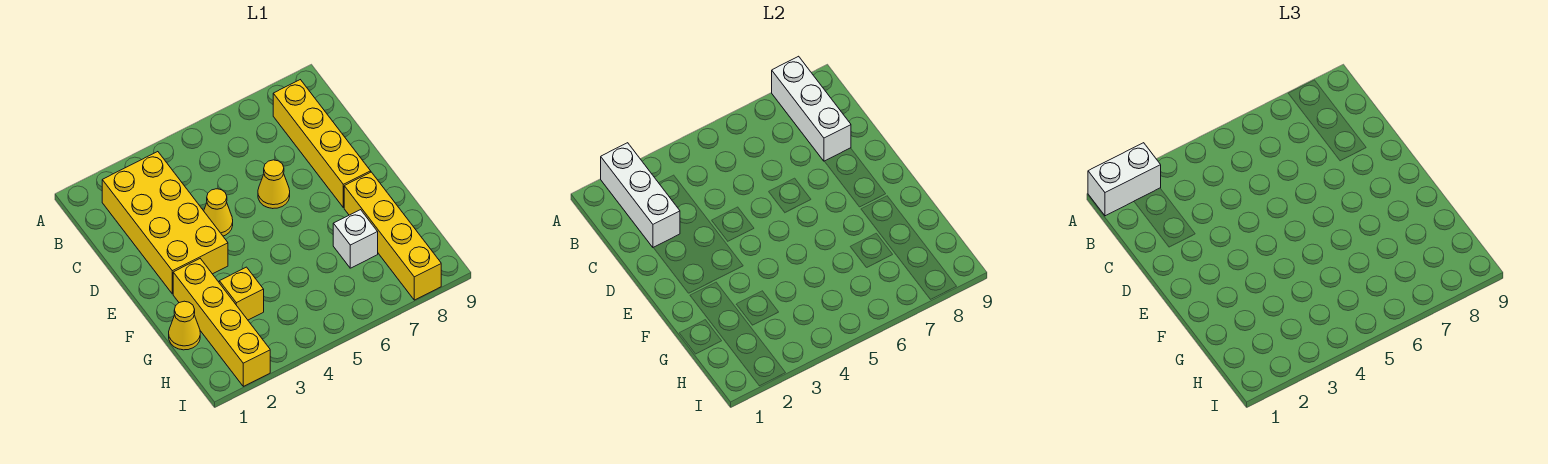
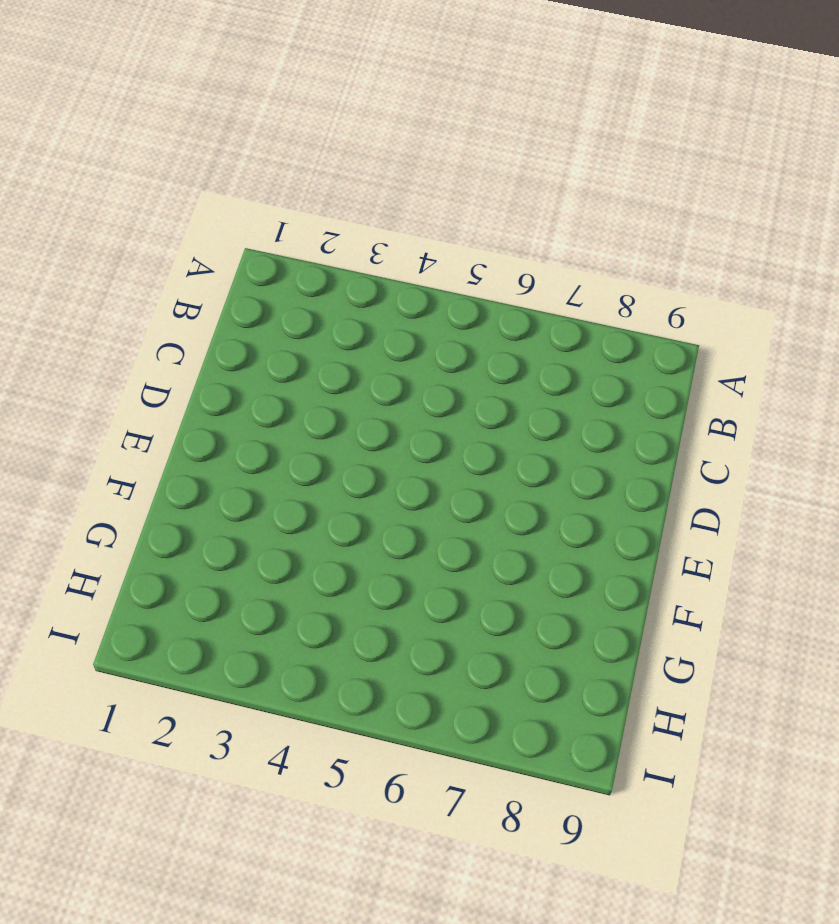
none -> yellow 2x4 brick [102,152,228,294]
none -> yellow 1x4 brick [273,80,371,208]
none -> yellow 1x1 cone [204,189,233,236]

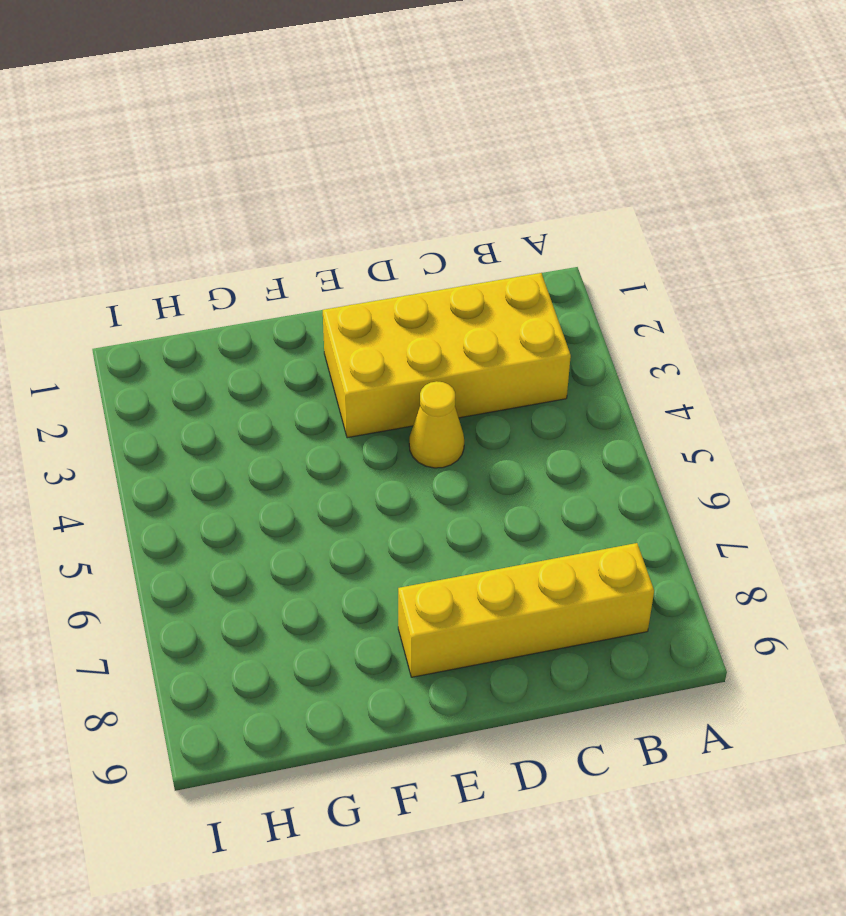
none -> yellow 1x1 cone [258,160,290,209]
none -> yellow 1x4 brick [173,259,270,386]
none -> yellow 1x4 brick [344,172,441,300]

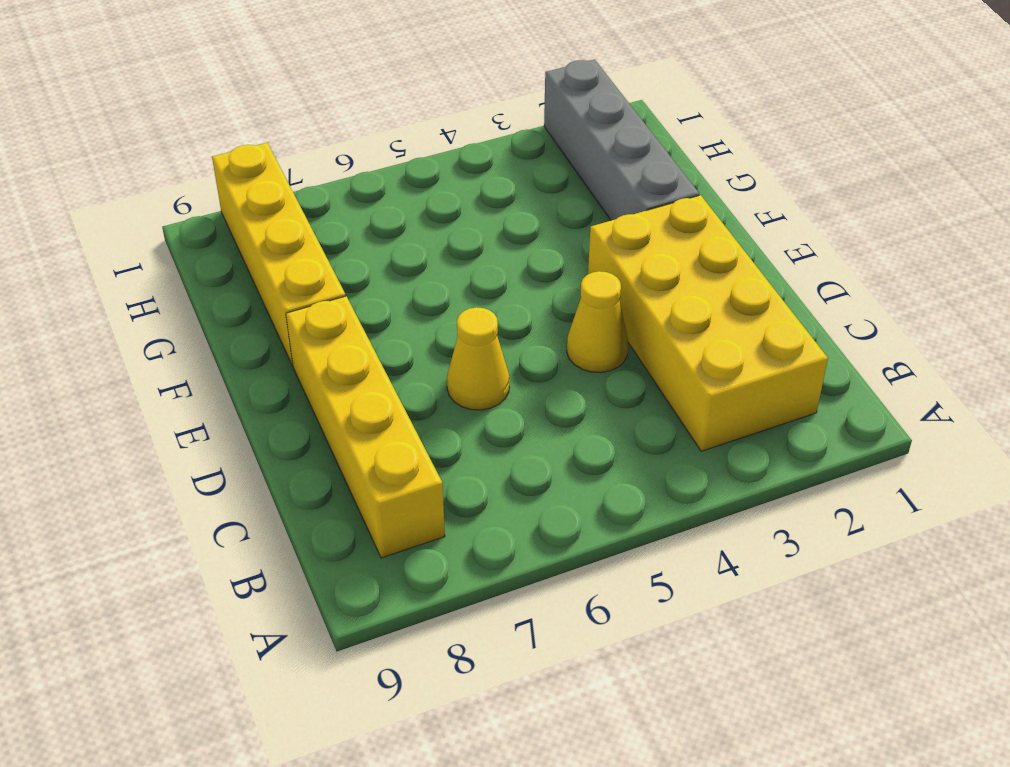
grey 1x4 brick [544,59,699,220] -> yellow 1x4 brick [173,259,270,386]
none -> yellow 1x1 cone [169,301,200,350]
none -> yellow 1x1 brick [219,267,264,320]
none -> white 1x1 brick [333,210,378,268]

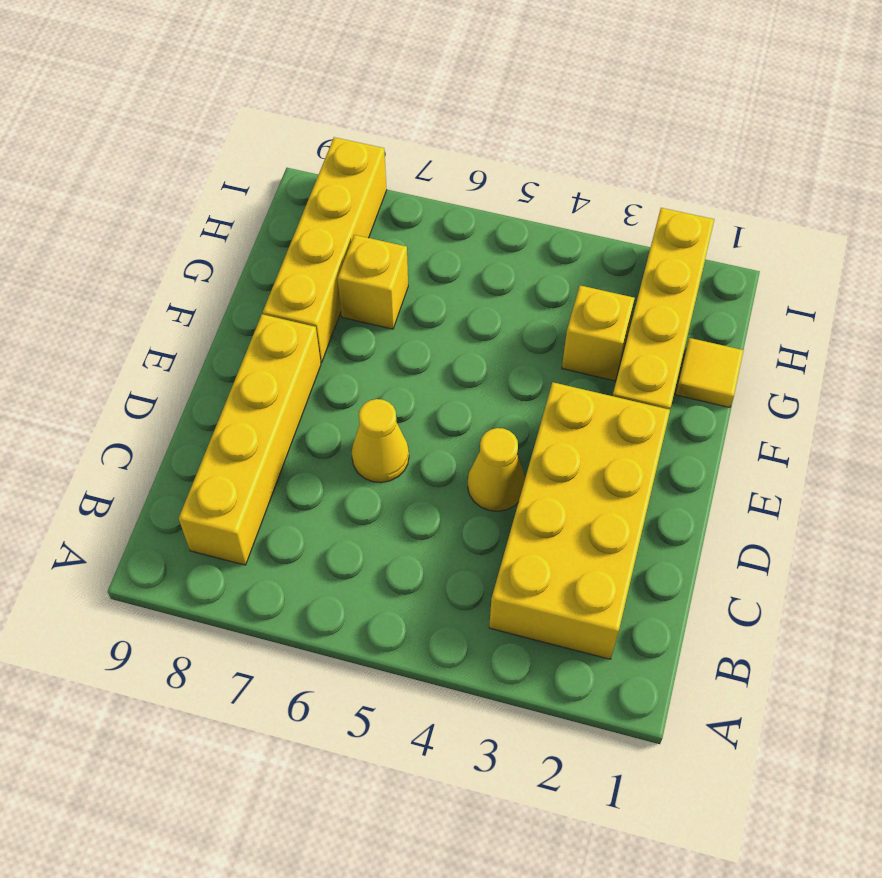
yellow 1x1 tile [675,338,744,408] -> yellow 1x1 cone [169,301,200,350]
yellow 1x1 brick [338,235,408,329] -> white 1x1 brick [333,210,378,268]
none -> white 1x3 brick [601,143,680,248]
none -> white 1x3 brick [772,56,851,161]
none -> white 1x2 brick [1088,143,1161,216]

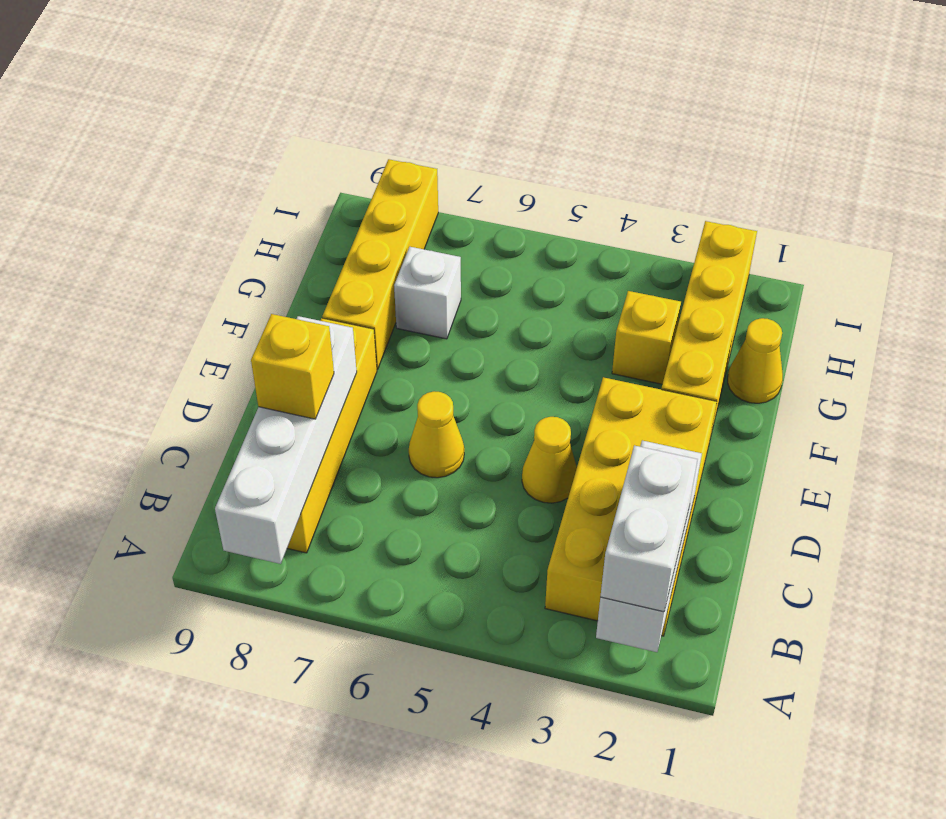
white 1x2 brick [600,445,698,612] -> white 1x2 brick turned to [1088,143,1161,216]
white 1x4 brick [215,316,357,564] -> white 1x3 brick [772,56,851,161]
yellow 1x1 brick [251,314,334,419] -> none

